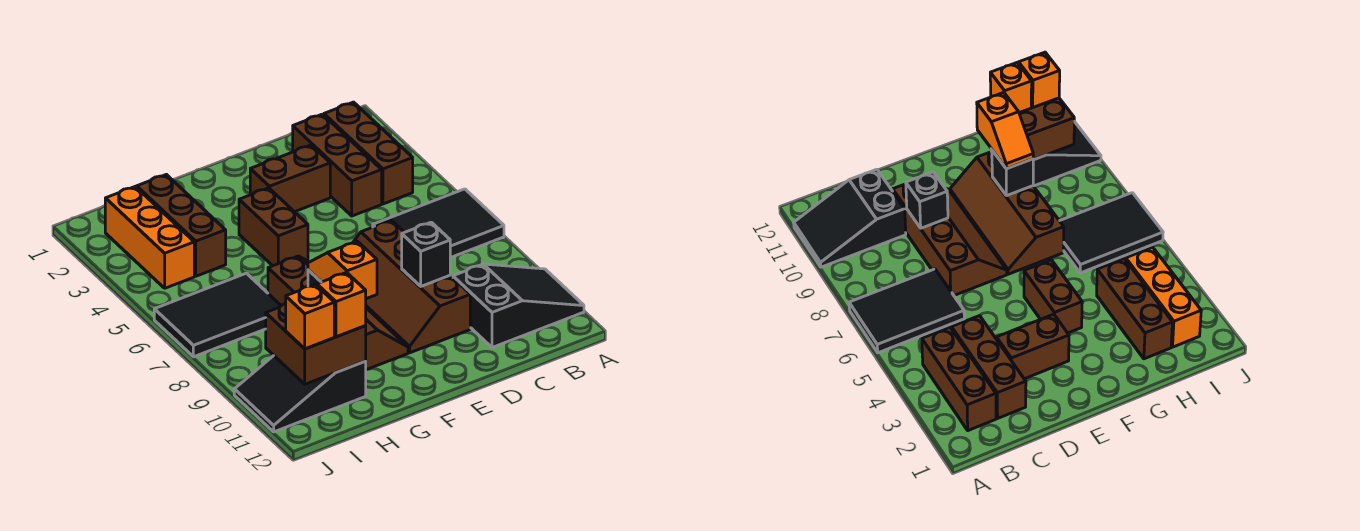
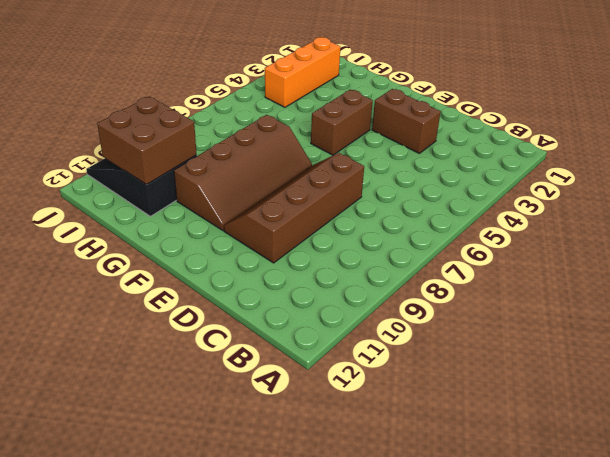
none -> black 2x3 tile [373,189,504,258]
none -> black 2x3 slope [453,264,584,348]
none -> brown 1x3 brick [324,102,413,204]

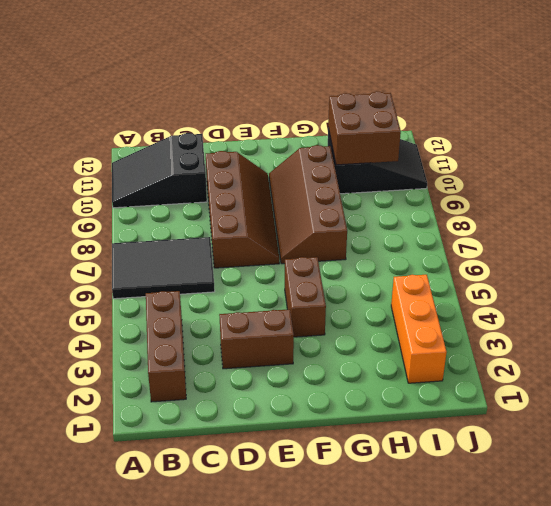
none -> brown 1x3 brick [293,114,382,216]
none -> brown 1x3 brick [137,174,226,276]
none -> black 2x3 tile [154,273,281,357]

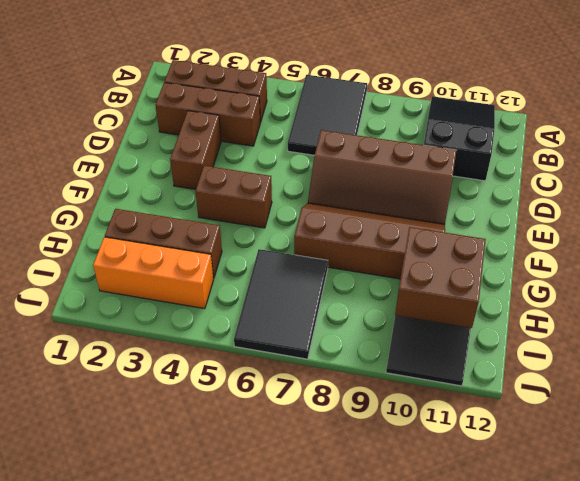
none -> black 1x1 brick [402,222,450,286]
none -> black 1x1 brick [992,150,1033,196]
none -> orange 1x2 slope [308,241,377,299]

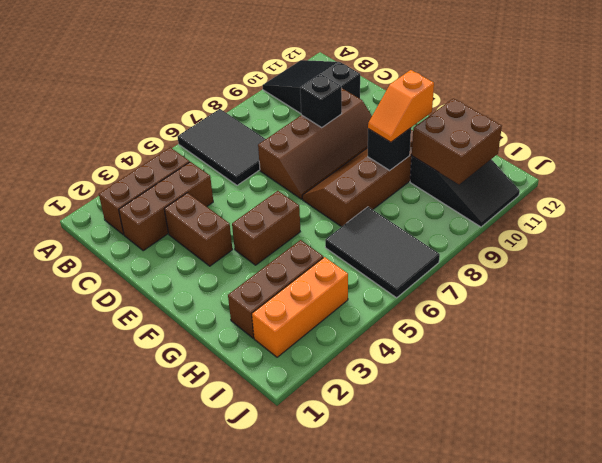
none -> orange 1x1 brick [317,273,366,337]
none -> orange 1x1 brick [286,285,334,349]

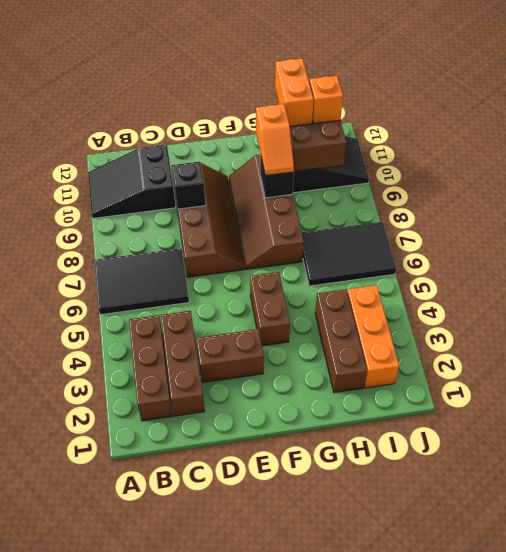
orange 1x2 brick [275,58,314,126] -> orange 1x1 brick [317,273,366,337]

